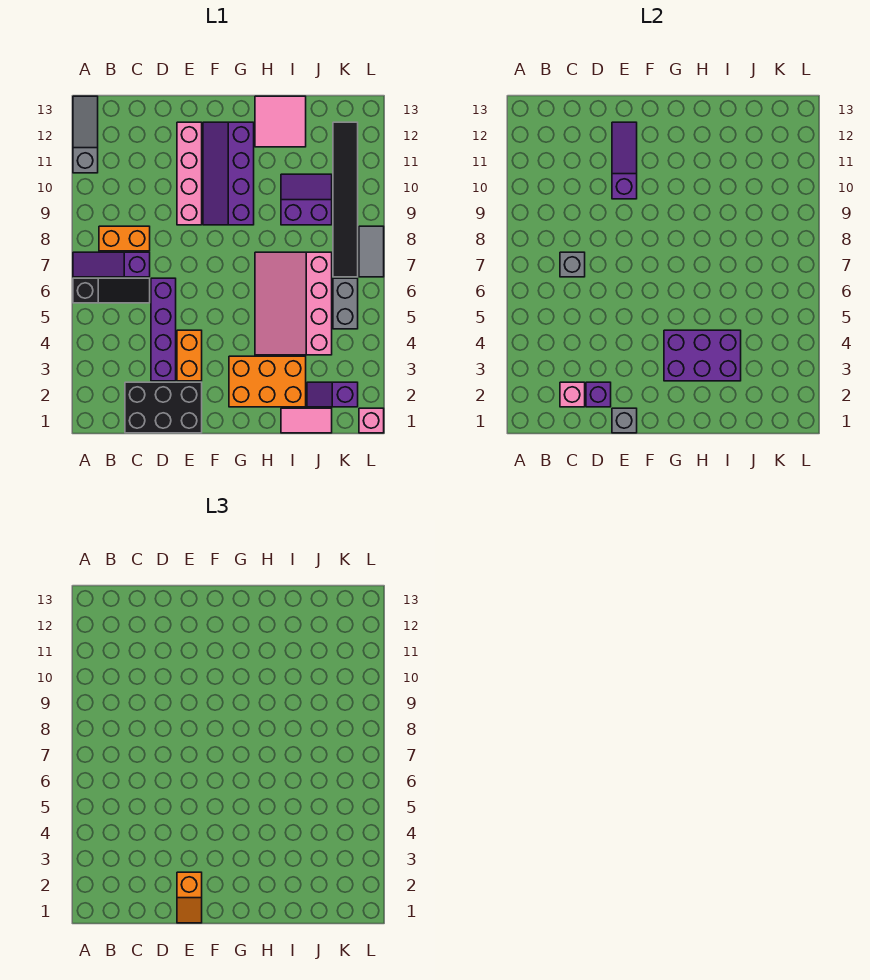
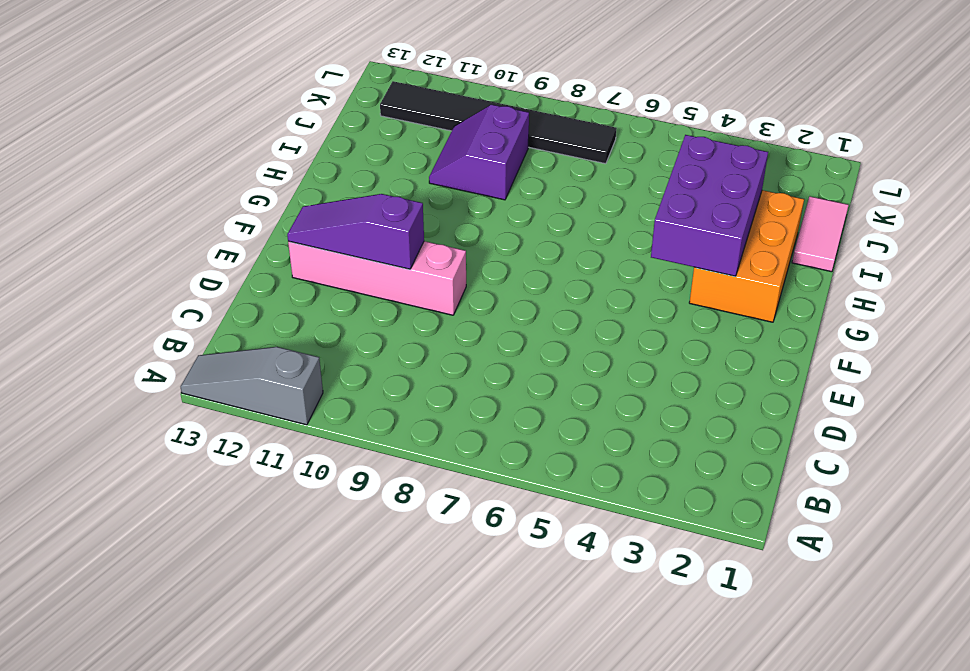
none -> black 1x3 slope [73,278,150,303]
none -> purple 1x3 slope [73,252,150,277]
none -> orange 1x2 brick [99,226,150,251]

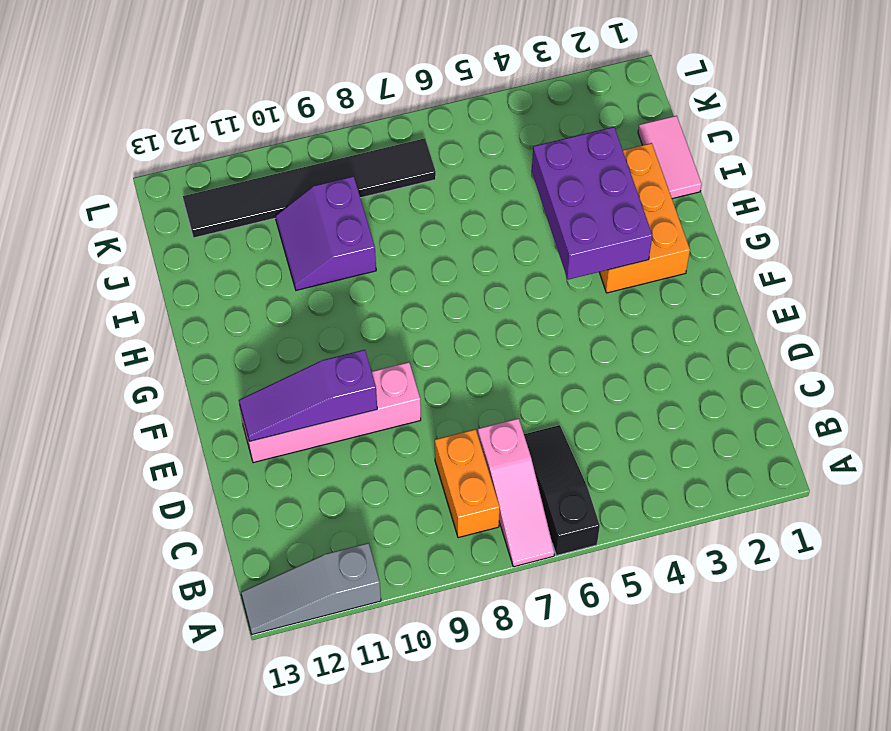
pink 1x3 slope [478,418,554,567] -> purple 1x3 slope [73,252,150,277]
none -> black 2x3 brick [125,382,202,433]
none -> purple 1x4 brick [151,278,176,381]
none -> orange 1x2 brick [177,330,202,381]

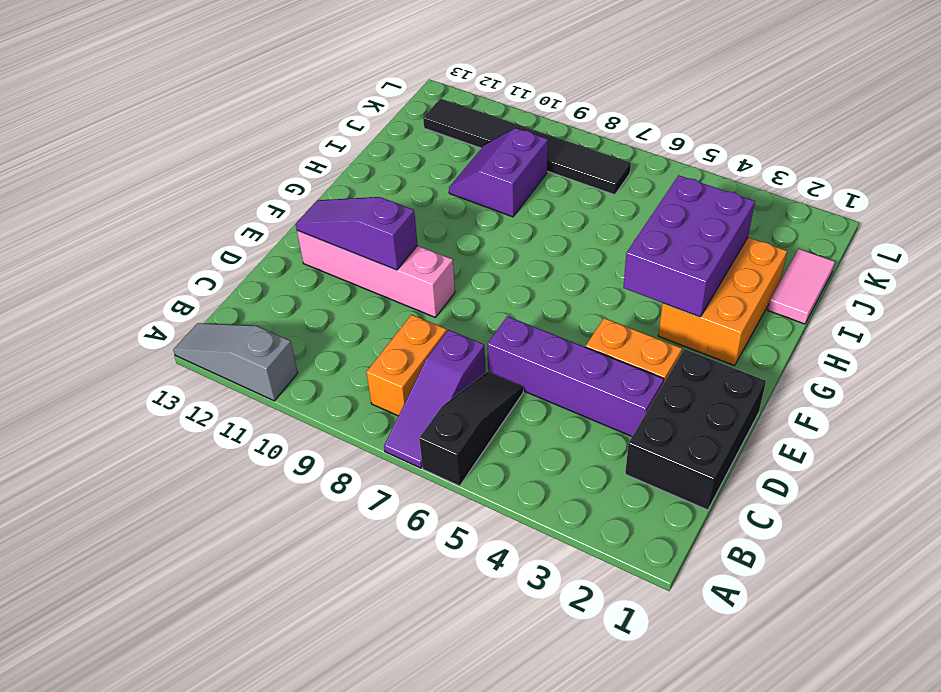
none -> purple 2x4 slope [203,122,254,225]
none -> pink 3x4 slope [255,252,332,355]
none -> pink 2x2 tile [255,96,306,147]

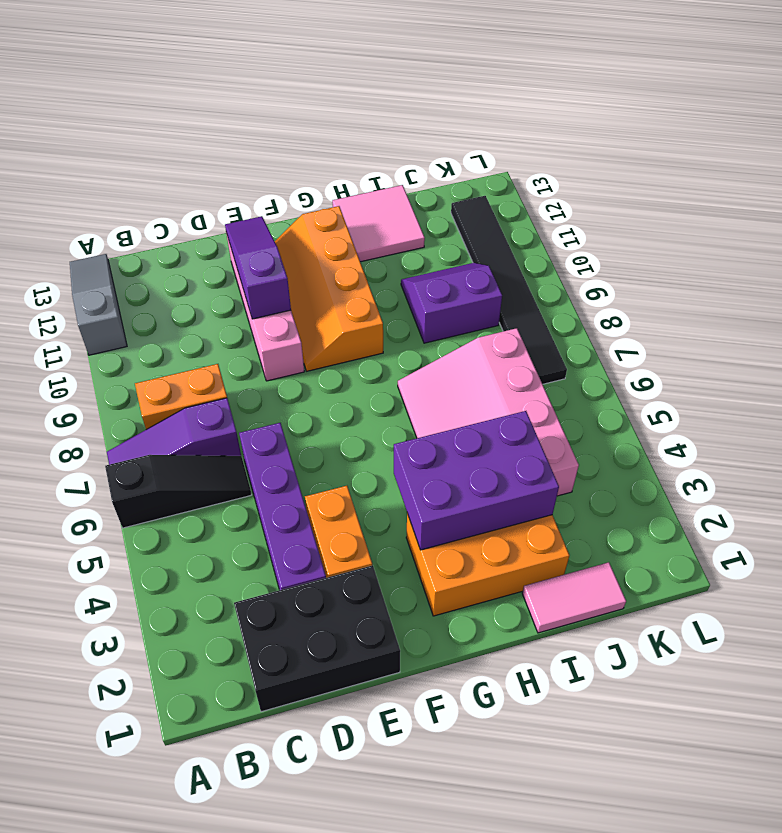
orange 2x4 slope [275,206,383,371] -> purple 2x4 slope [203,122,254,225]
none -> purple 1x2 slope [307,382,358,407]
none -> grey 1x2 brick [333,278,358,329]
none -> pink 1x1 brick [359,408,384,433]

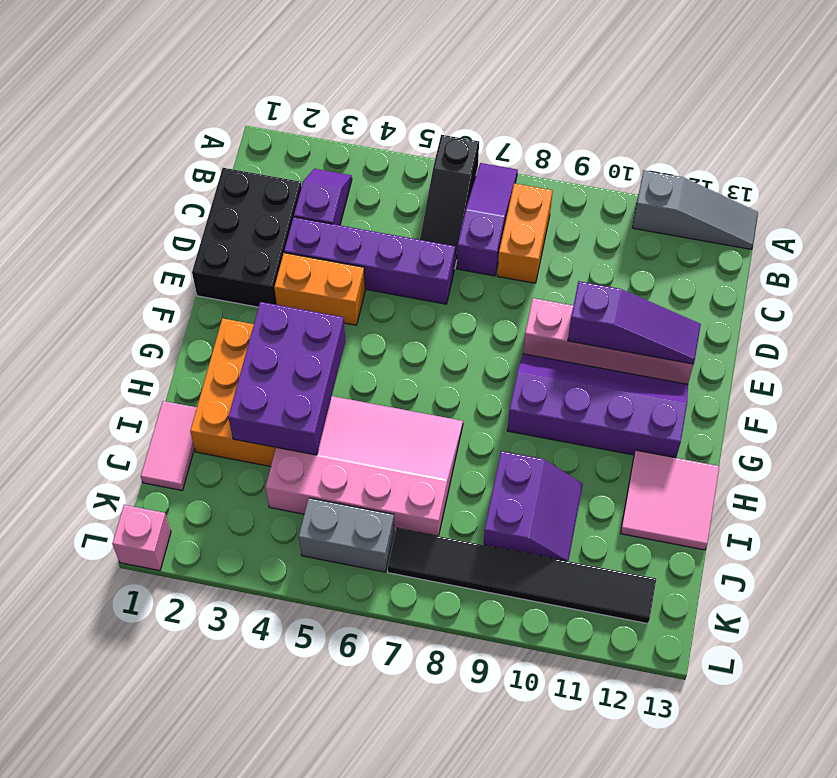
purple 1x2 slope [294,169,352,225] -> purple 1x2 slope moved to [307,382,358,407]
none -> grey 1x2 tile [359,226,384,277]
none -> pink 1x1 brick [560,382,585,407]
none -> grey 1x1 brick [560,252,585,277]

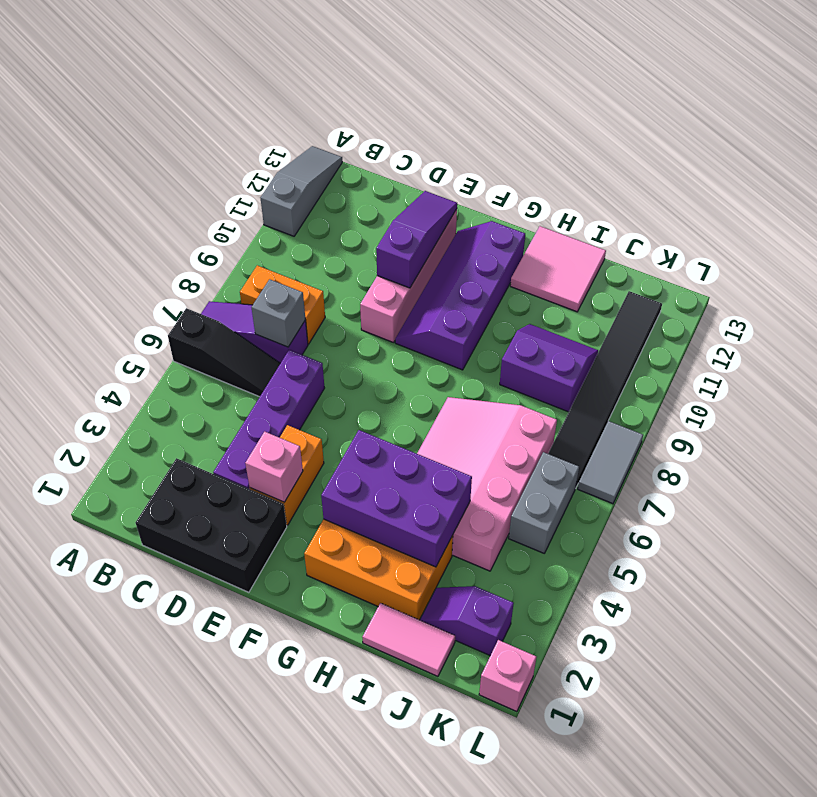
pink 1x1 brick [245,432,303,502] -> pink 1x1 brick moved to [560,382,585,407]
none -> purple 1x1 brick [586,382,611,407]
none -> grey 1x1 brick [612,408,637,433]
none -> orange 1x2 slope [177,872,202,923]

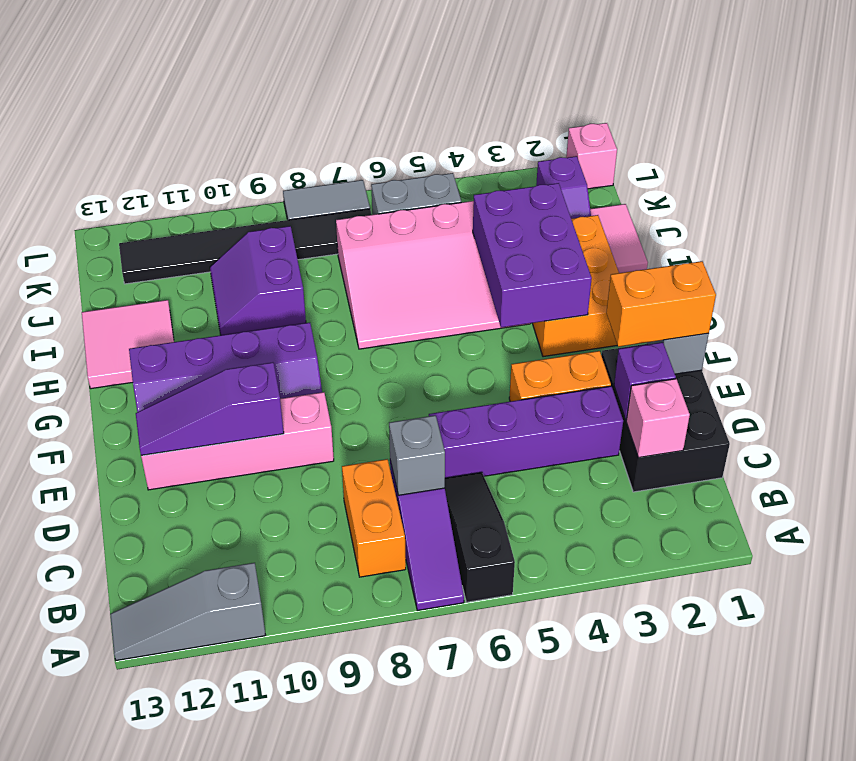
orange 1x2 brick [606,261,716,347] -> orange 1x2 slope [177,872,202,923]

